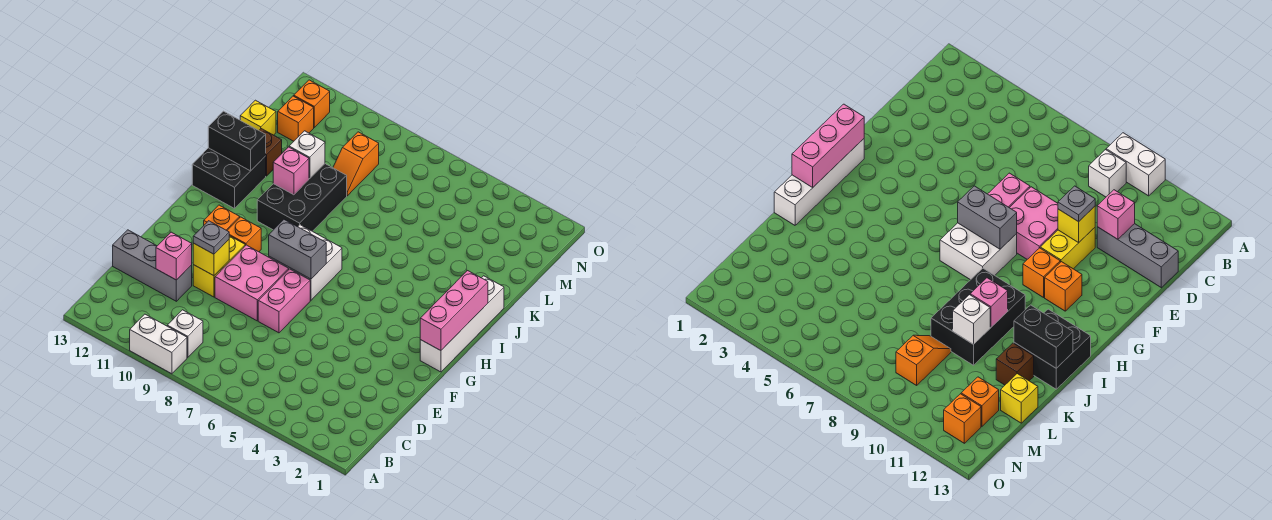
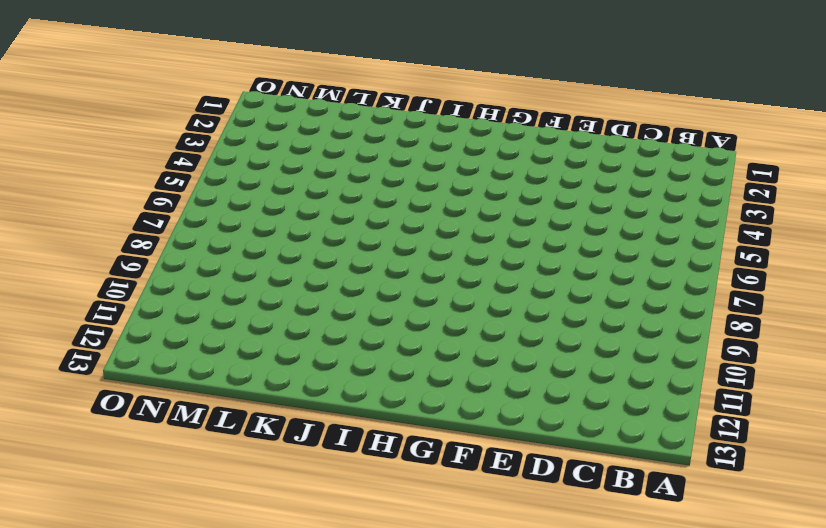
none -> white 1x2 brick [130,314,187,374]
none -> white 1x1 brick [167,310,203,358]
none -> grey 1x3 brick [113,230,192,301]

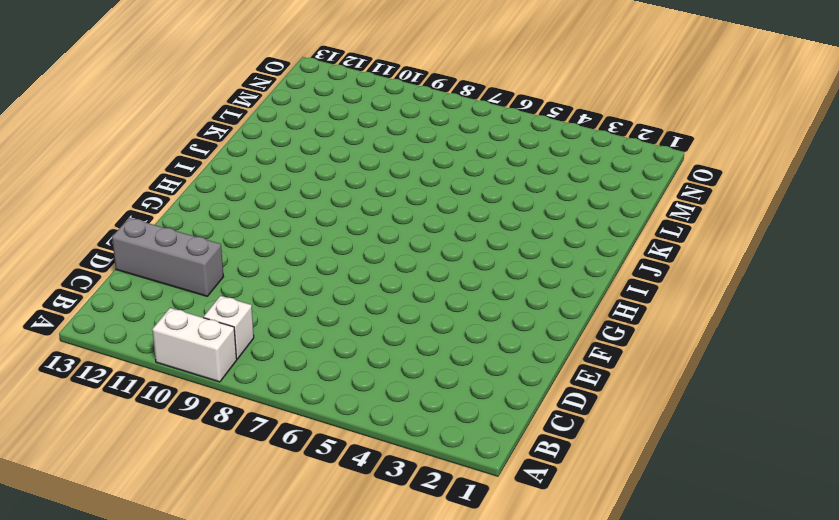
none -> pink 1x2 brick [258,269,310,333]
none -> pink 2x2 brick [215,245,289,321]
none -> yellow 1x2 brick [193,236,245,297]

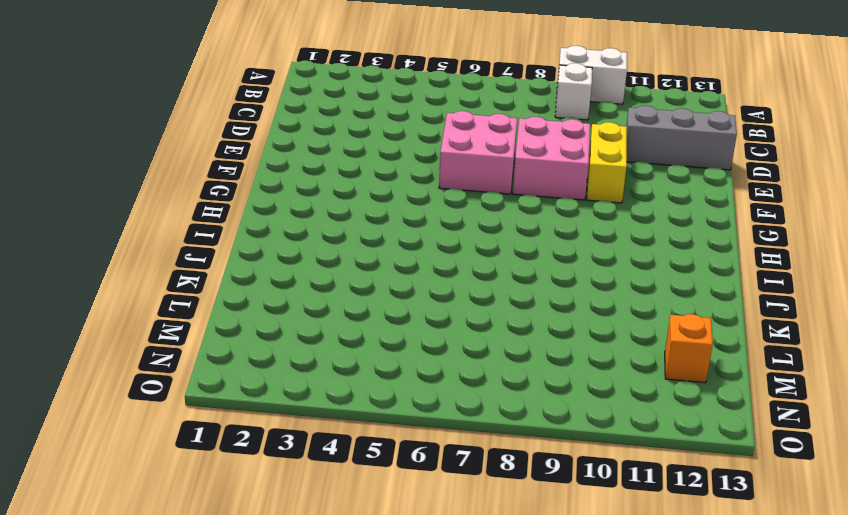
pink 2x2 brick [439,111,518,194] -> pink 1x2 brick [258,269,310,333]
none -> white 1x4 brick [420,276,504,372]
none -> white 2x2 brick [269,225,342,300]
none -> orange 1x1 brick [227,217,261,252]

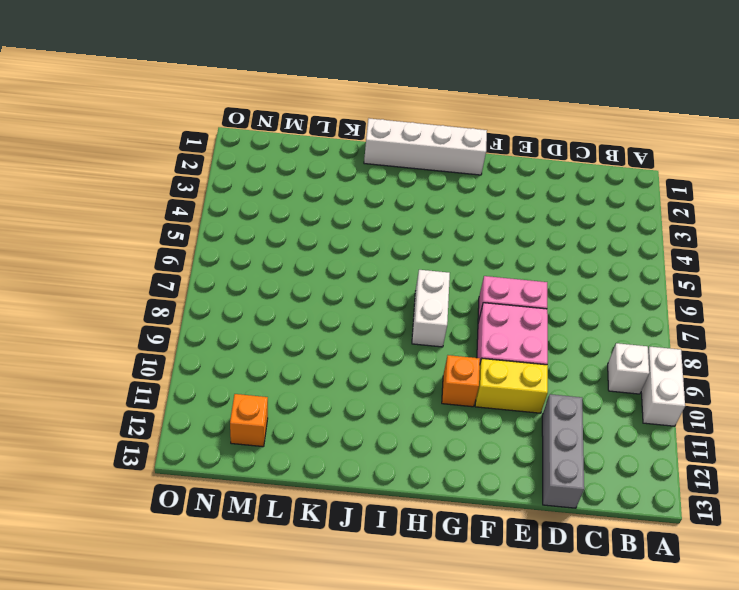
white 1x2 brick [412,270,450,347] -> white 2x2 brick [269,225,342,300]
none -> orange 1x1 brick [204,205,240,230]
none -> black 2x3 brick [257,164,347,231]
none -> black 2x2 brick [192,148,266,208]

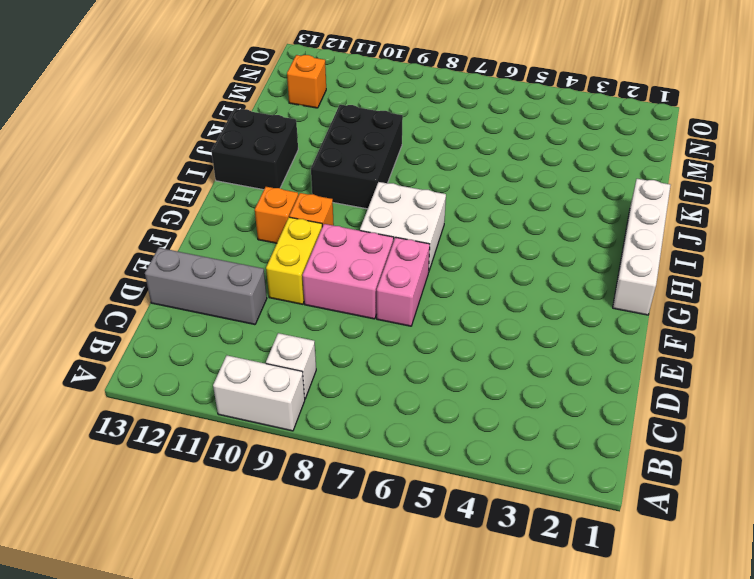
none -> brown 1x1 brick [259,129,282,176]
none -> orange 1x2 slope [333,132,379,196]
none -> yellow 1x1 brick [240,100,276,135]

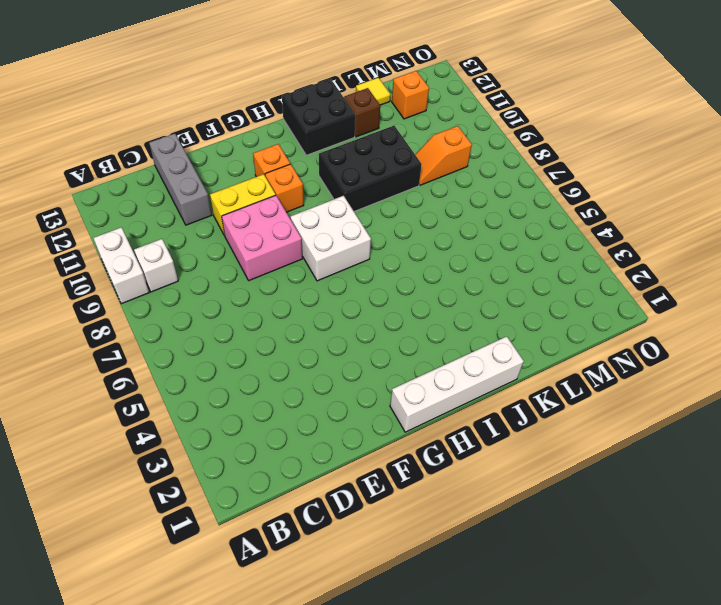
yellow 1x1 tile [356,78,390,105] -> yellow 1x1 brick [240,100,276,135]
none -> pink 1x2 brick [258,269,310,333]
none -> orange 1x1 brick [294,80,330,127]
none -> pink 1x1 brick [156,232,192,280]

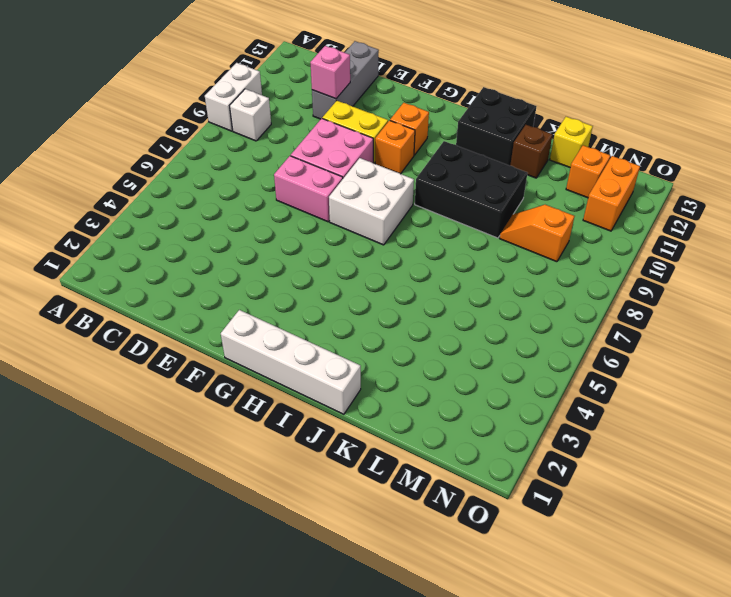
orange 1x2 brick [583,156,640,231] -> orange 1x1 brick [294,80,330,127]
none -> yellow 1x1 brick [193,240,229,276]
none -> pink 1x3 brick [420,271,488,351]
none -> grey 1x2 brick [269,220,326,279]

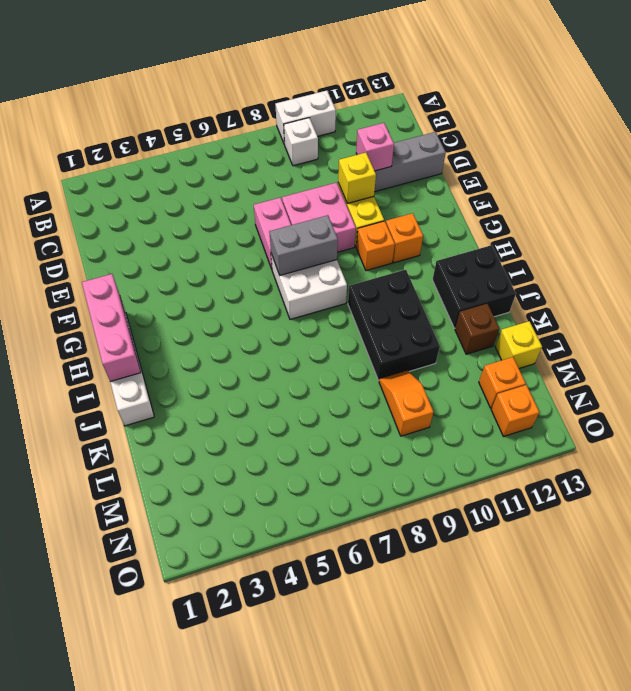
none -> pink 1x1 brick [273,147,309,195]
none -> black 1x2 brick [208,111,266,171]
none -> white 1x1 brick [289,131,325,179]

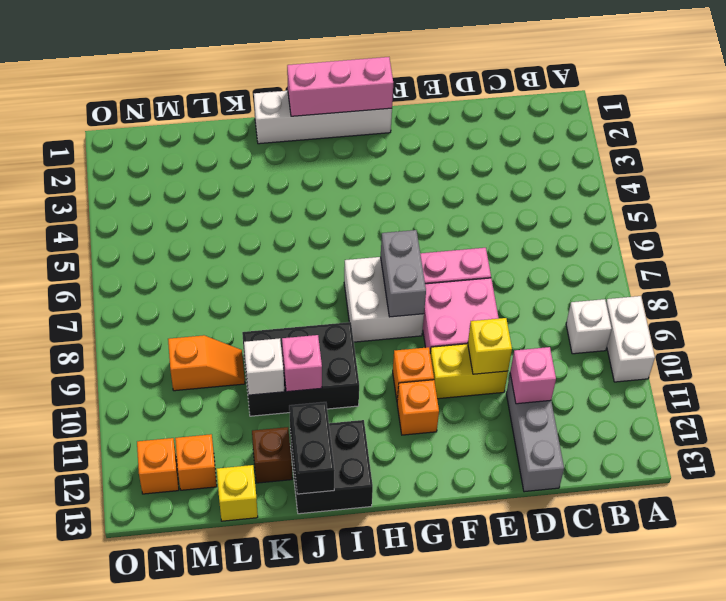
none -> grey 1x1 plate [193,221,229,254]

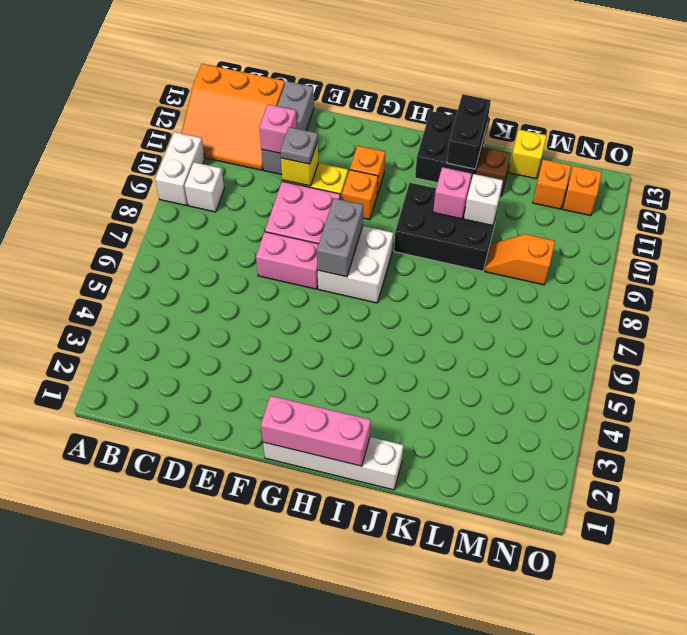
orange 3x3 slope [181,64,285,170] -> none

